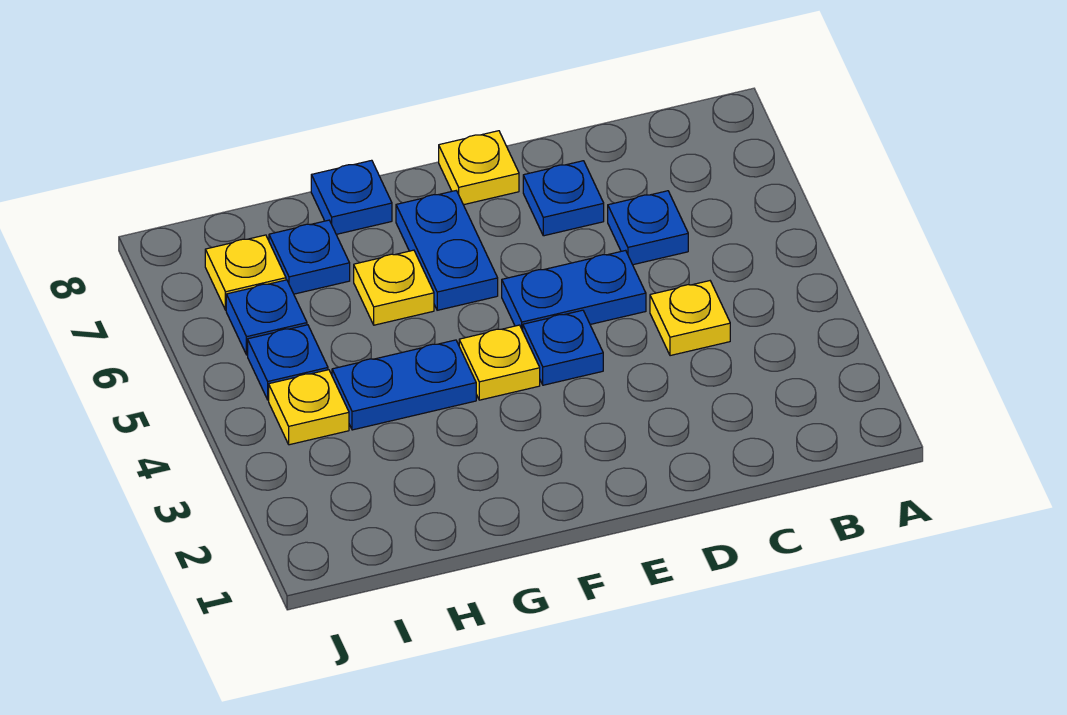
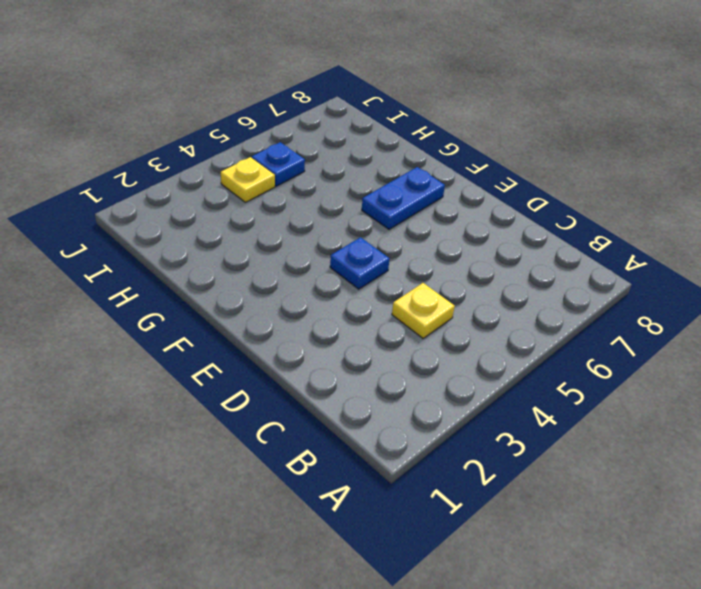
none -> blue 1x1 plate [608,191,688,265]
none -> blue 1x2 plate [502,250,646,331]
none -> blue 1x1 plate [523,161,604,236]

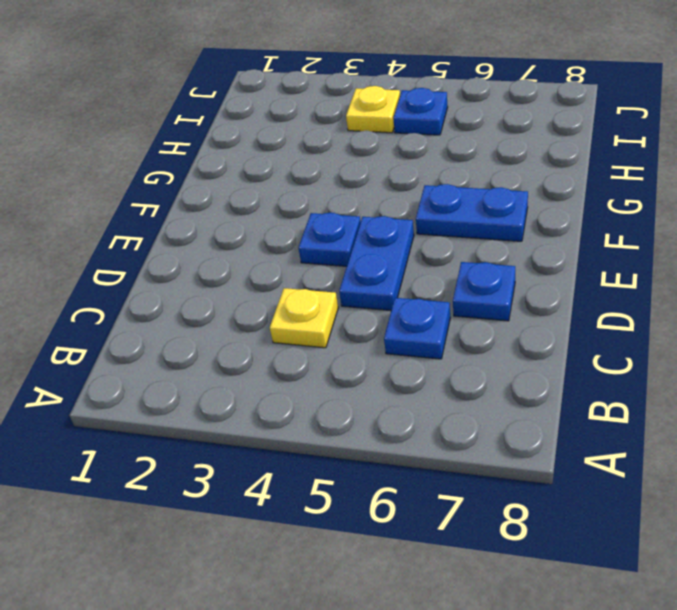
none -> yellow 1x1 plate [439,131,519,205]
none -> yellow 1x1 plate [459,325,540,400]
none -> blue 1x2 plate [332,340,476,430]

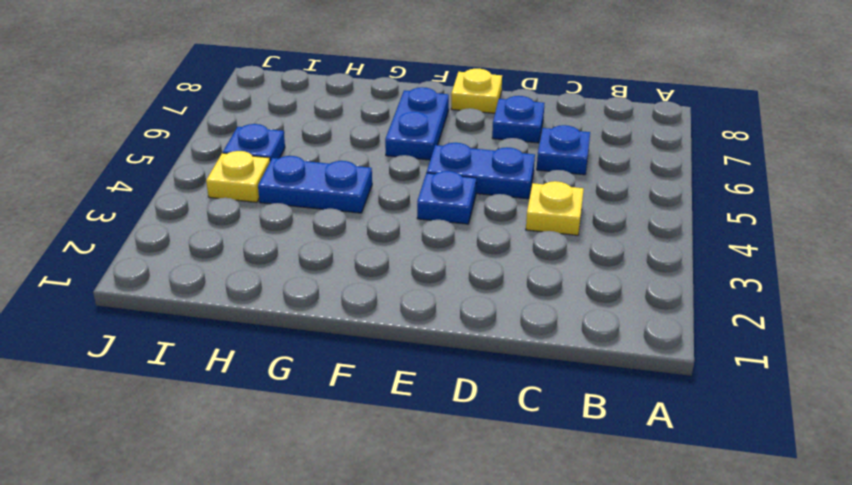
none -> yellow 1x1 plate [459,325,540,400]
none -> yellow 1x1 plate [354,250,434,325]
none -> blue 1x1 plate [311,160,392,234]

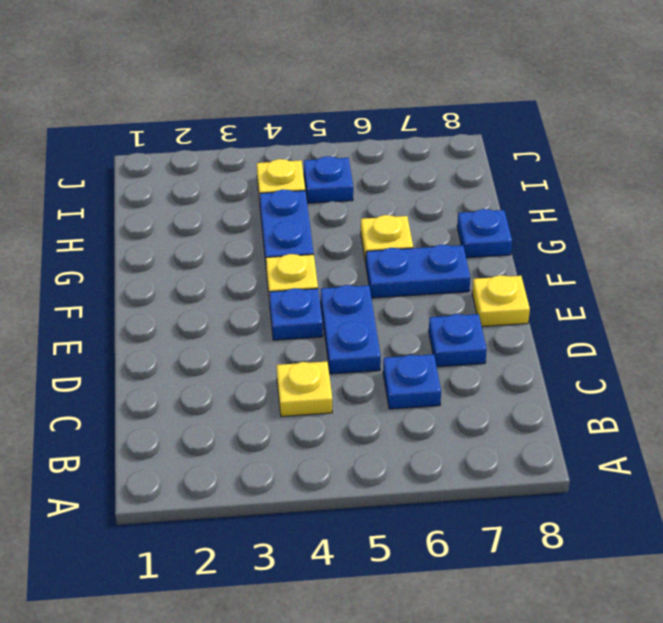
none -> blue 1x1 plate [269,220,350,294]
none -> blue 1x1 plate [226,280,307,355]
none -> yellow 1x1 plate [205,235,286,310]

